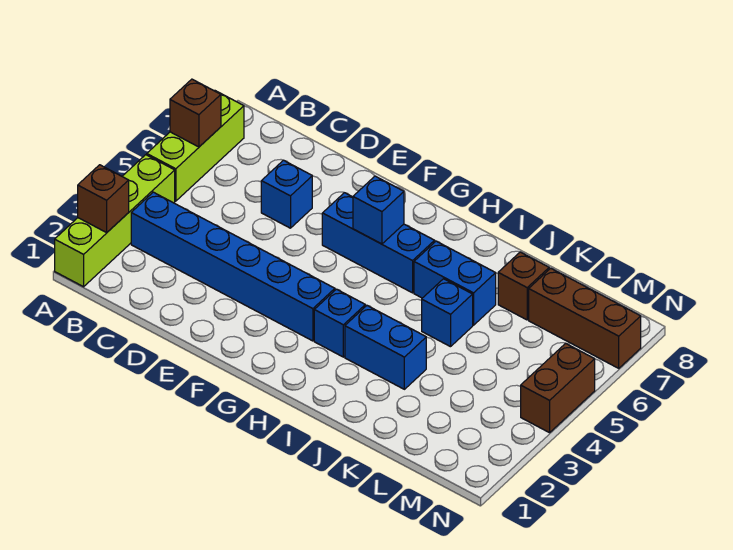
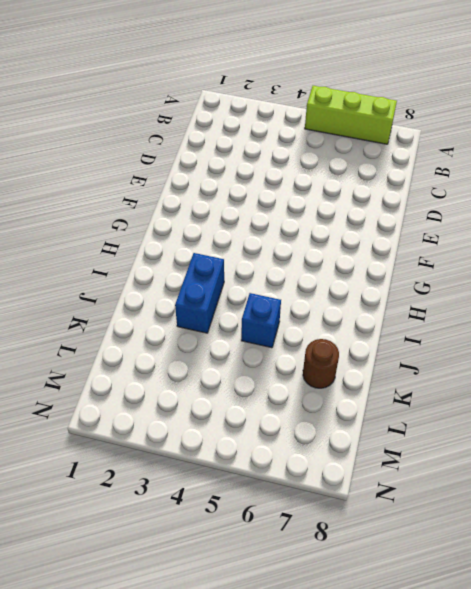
brown 1x1 round brick [303,339,339,388] -> brown 1x1 brick [498,252,549,320]
none -> lime 1x4 brick [55,155,175,287]
none -> blue 1x6 brick [131,192,335,341]
none -> blue 1x1 brick [261,160,312,228]

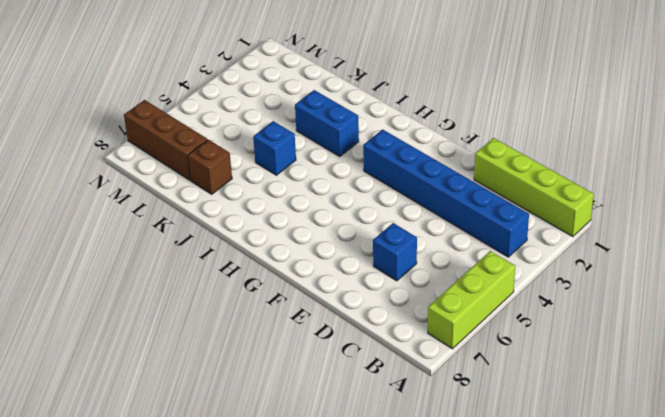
lime 1x4 brick [474,138,594,237] -> lime 1x4 brick turned to [55,155,175,287]
none -> blue 1x3 brick [322,193,435,293]
none -> blue 1x1 brick [314,289,365,357]
none -> blue 1x2 brick [414,241,496,325]

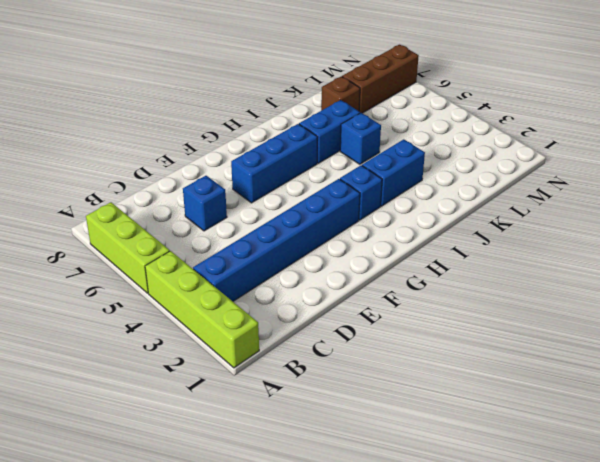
none -> brown 1x2 brick [521,343,595,433]
none -> brown 1x1 brick [78,165,129,233]
none -> brown 1x1 brick [170,79,221,147]

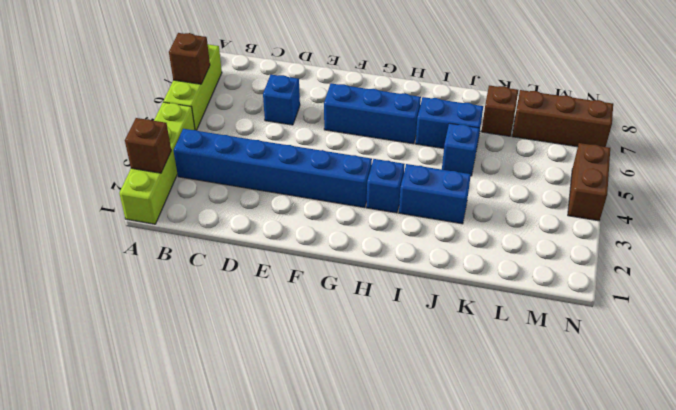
none -> blue 1x1 brick [353,176,404,244]

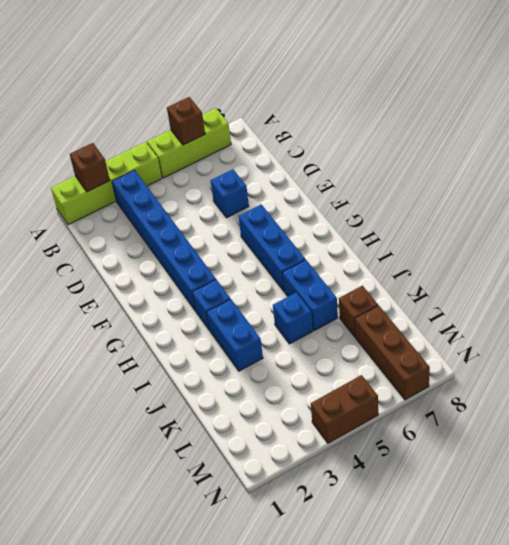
none -> blue 1x1 brick [353,176,404,244]

